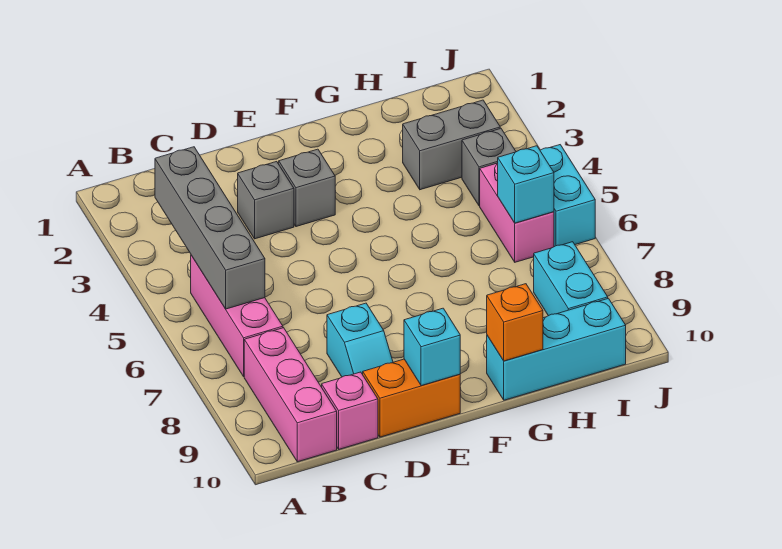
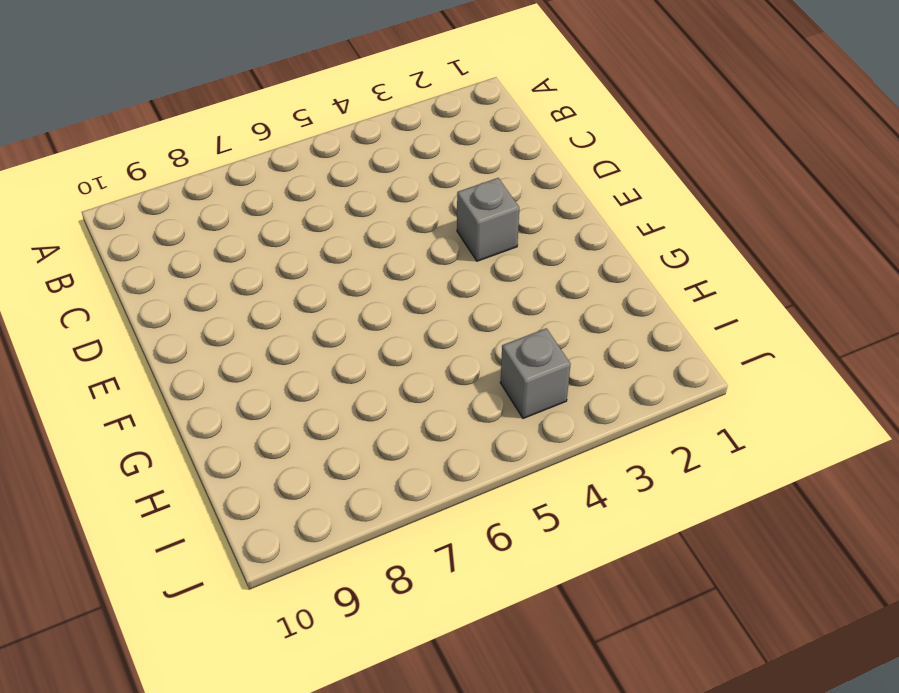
none -> pink 1x3 brick [191,255,283,376]
none -> pink 1x3 brick [244,328,337,462]
none -> pink 1x1 brick [322,372,378,449]

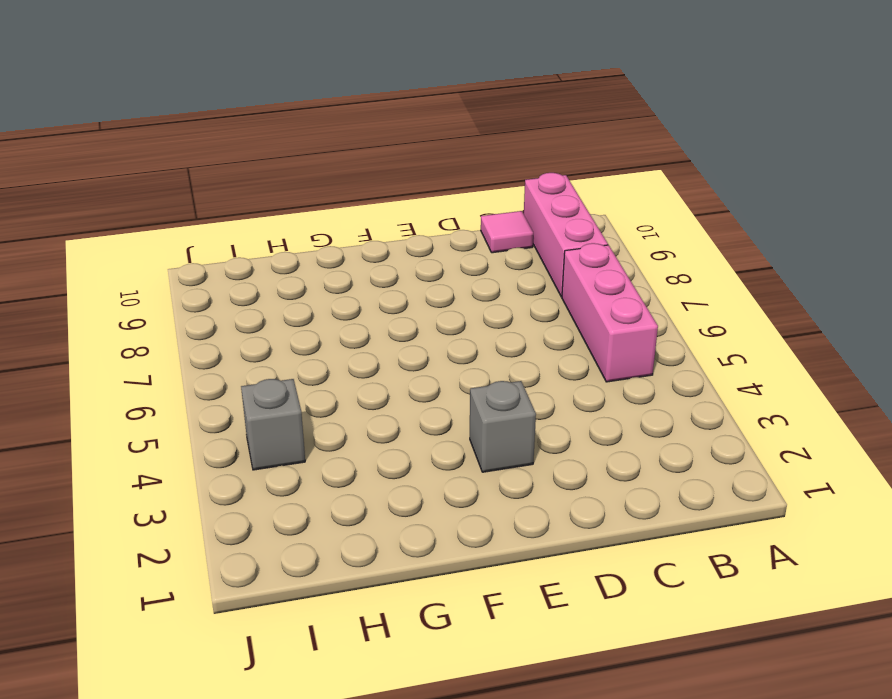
pink 1x1 tile [481,211,533,253] -> pink 1x1 brick [322,372,378,449]
none -> grey 1x1 brick [238,162,294,239]
none -> cyan 1x2 slope [327,303,393,377]
none -> orange 1x2 brick [363,359,460,437]

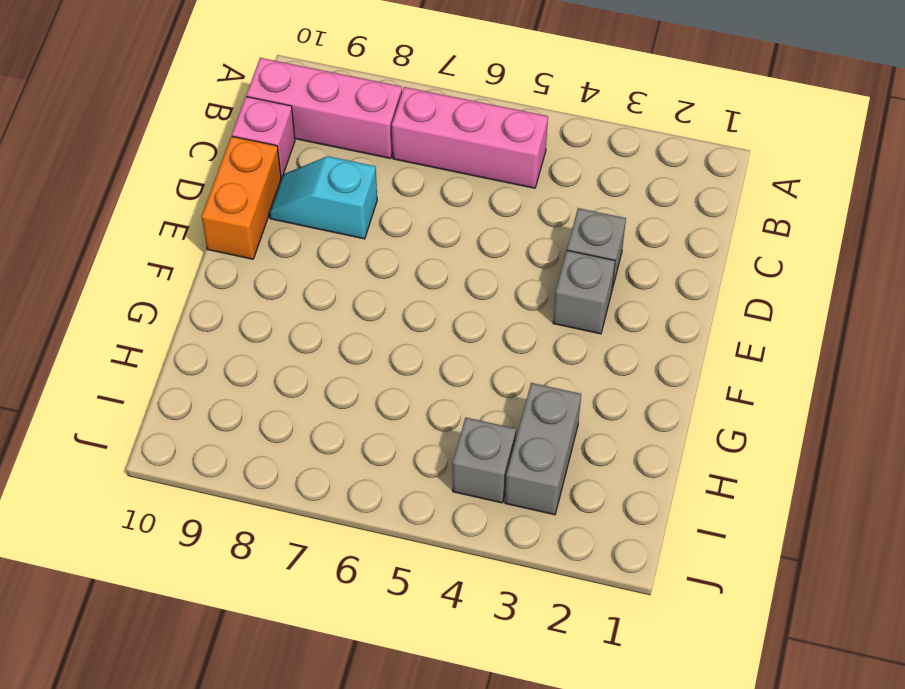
none -> cyan 1x3 brick [487,298,626,400]
none -> pink 1x2 brick [480,163,554,262]
none -> cyan 1x2 brick [534,242,608,316]

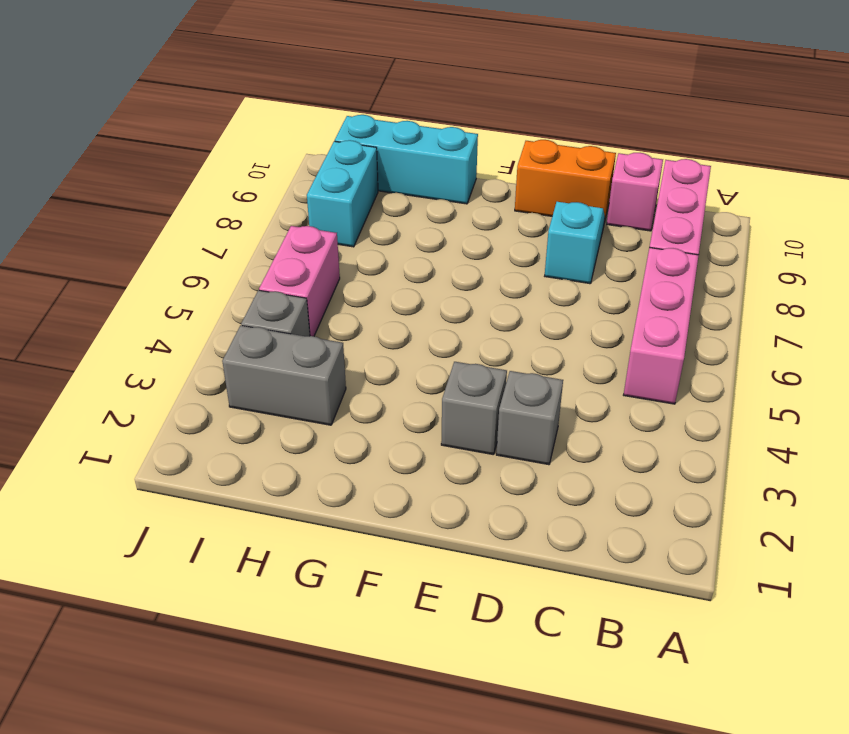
none -> cyan 1x2 brick [540,145,595,247]
none -> grey 1x4 brick [155,147,265,309]
none -> cyan 1x1 brick [404,308,460,386]

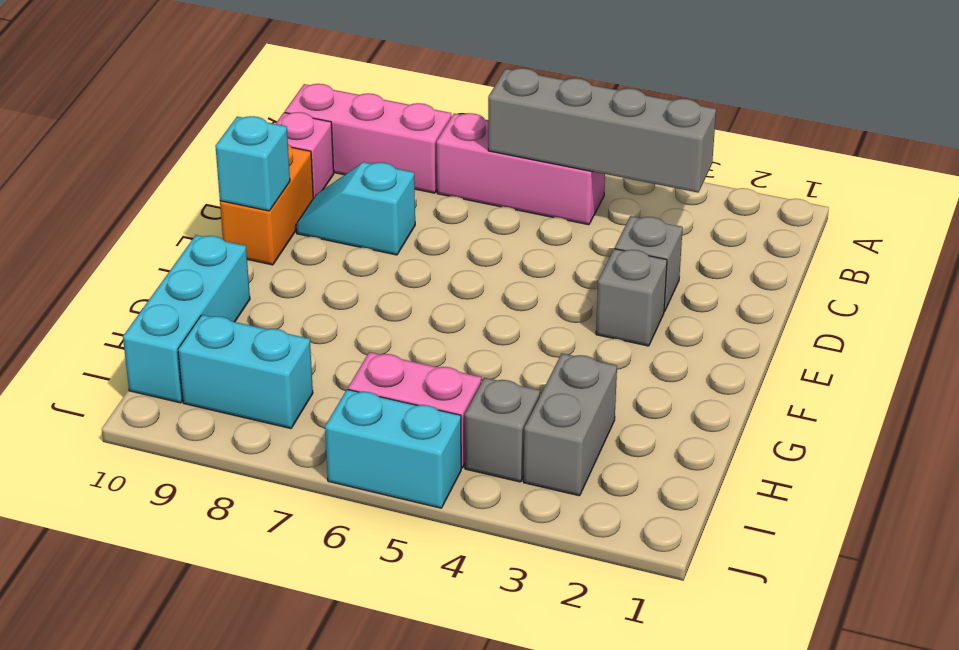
none -> orange 1x1 brick [487,284,543,361]
none -> cyan 1x1 brick [498,146,554,223]

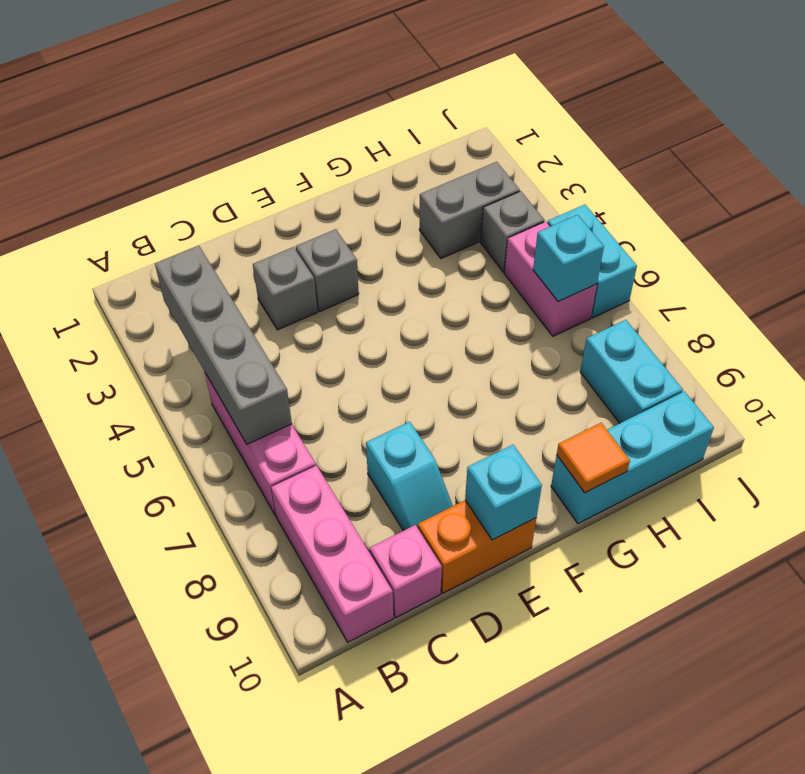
orange 1x1 tile [557,423,630,493] -> orange 1x1 brick [487,284,543,361]

